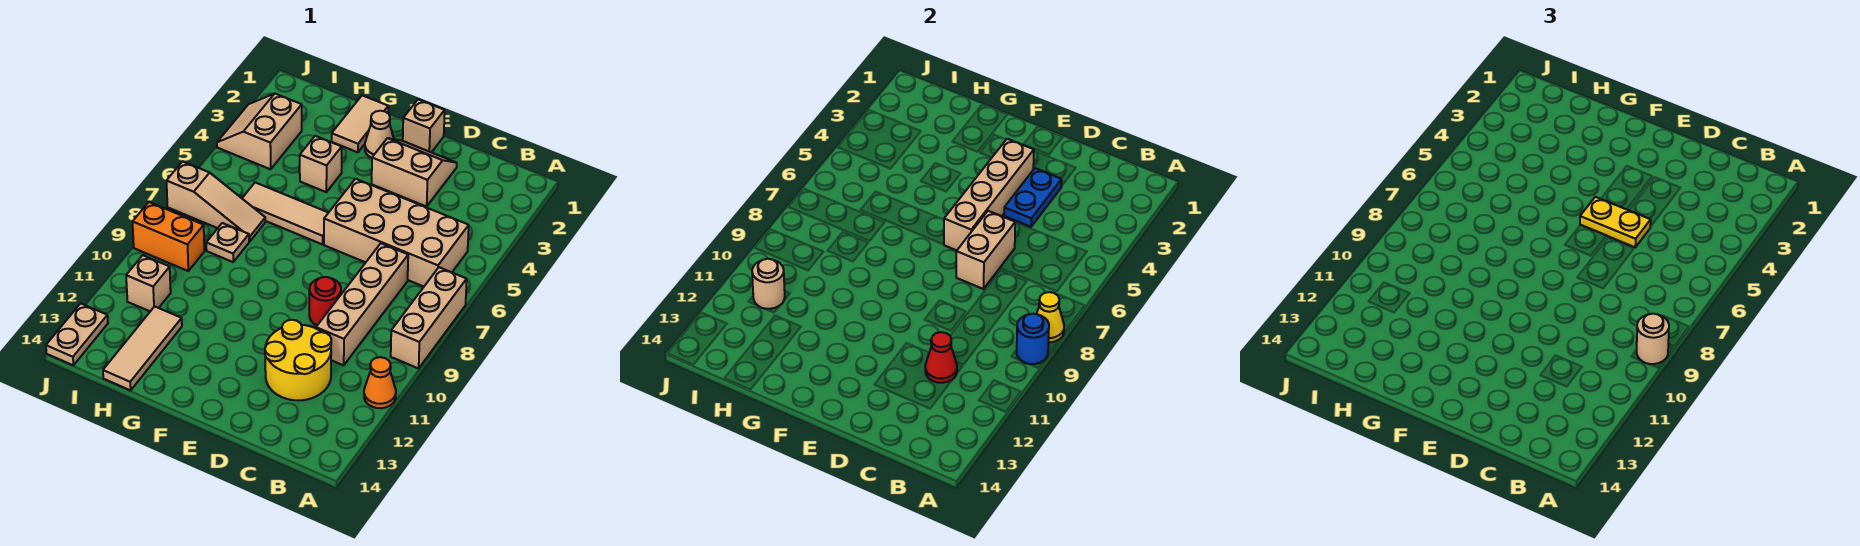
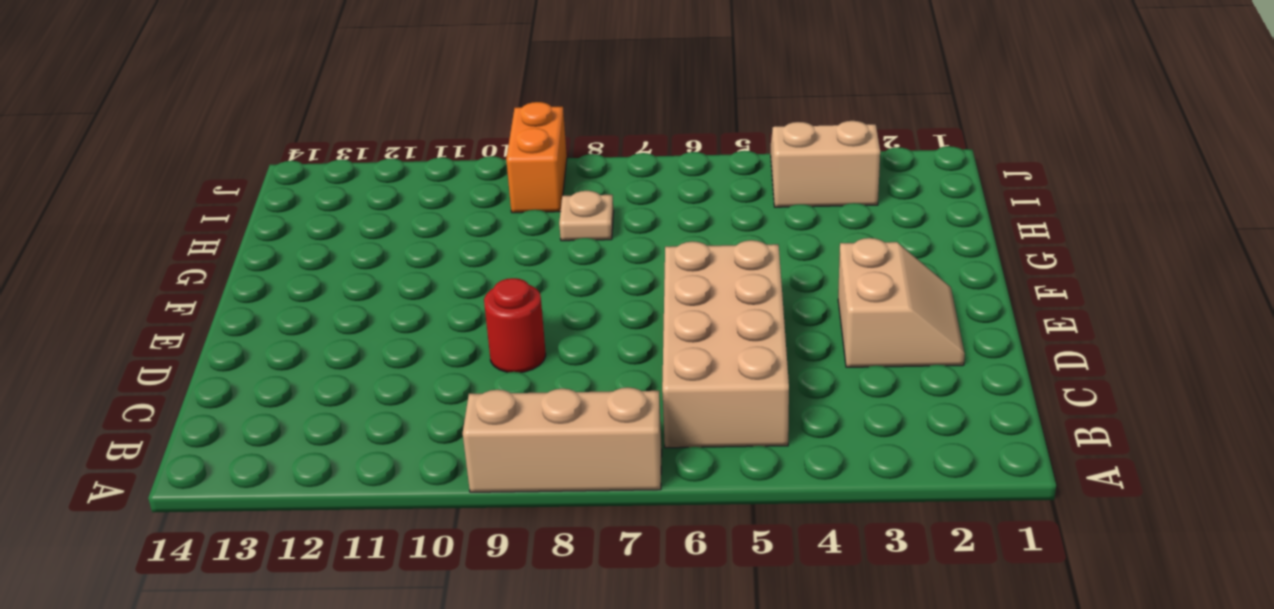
none -> orange 1x1 cone [364,357,396,408]
none -> tan 1x4 brick [316,243,408,365]
none -> yellow 2x2 round brick [265,320,331,400]

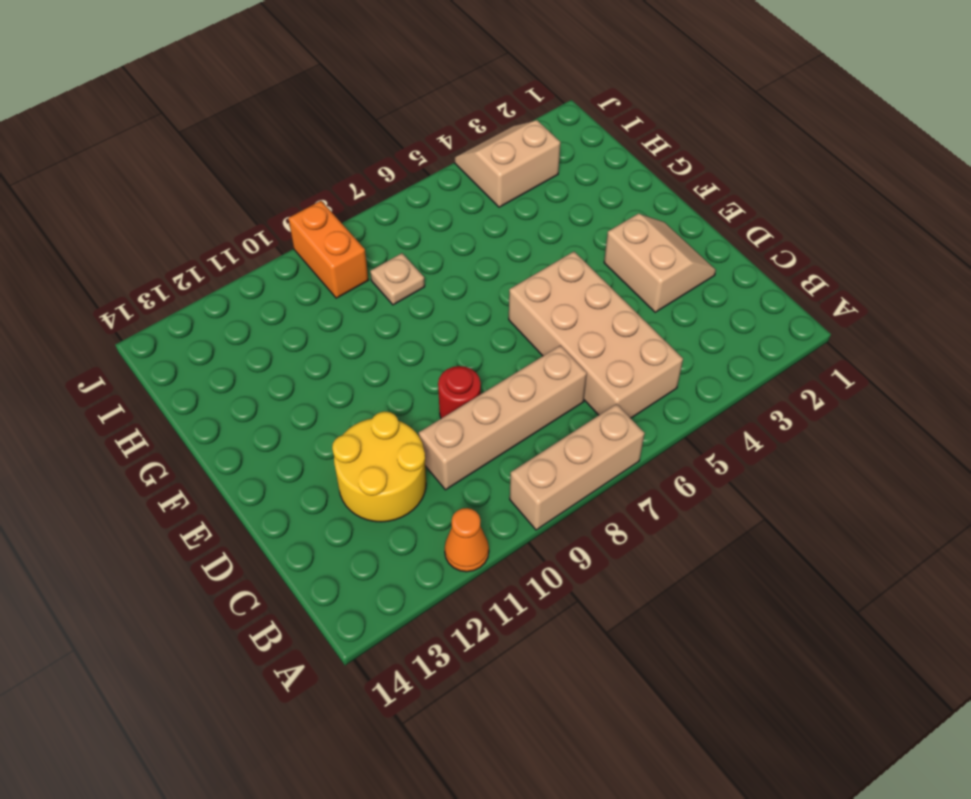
none -> tan 1x1 brick [403,99,445,152]
none -> tan 1x1 cone [365,111,394,158]
none -> tan 1x3 tile [242,182,328,244]

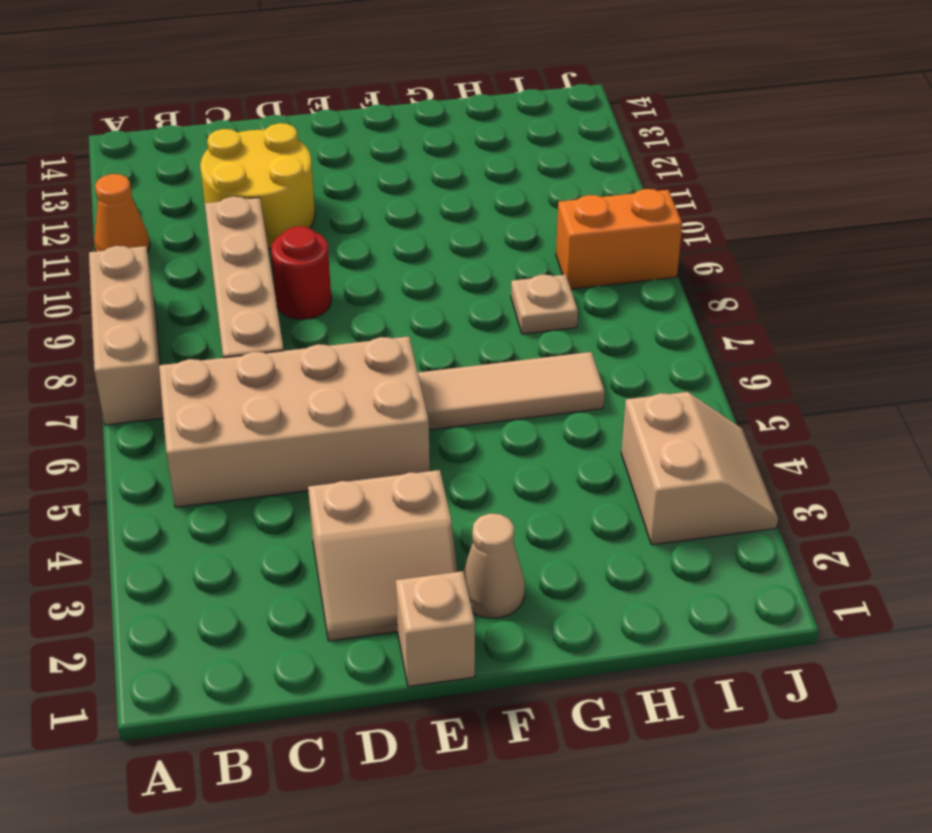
none -> tan 1x2 tile [332,95,388,152]
none -> tan 1x1 brick [300,136,342,192]
none -> tan 1x3 slope [167,161,265,242]

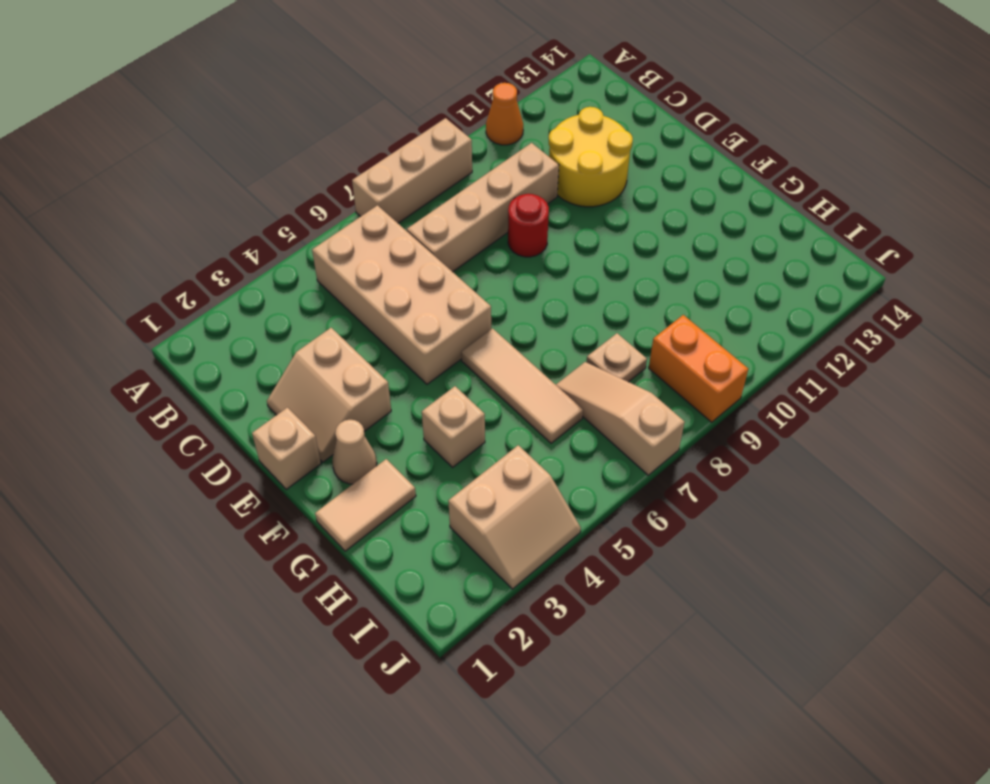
none -> tan 1x3 tile [103,306,182,390]
none -> tan 1x1 brick [126,255,171,311]
none -> tan 1x2 plate [46,303,108,365]

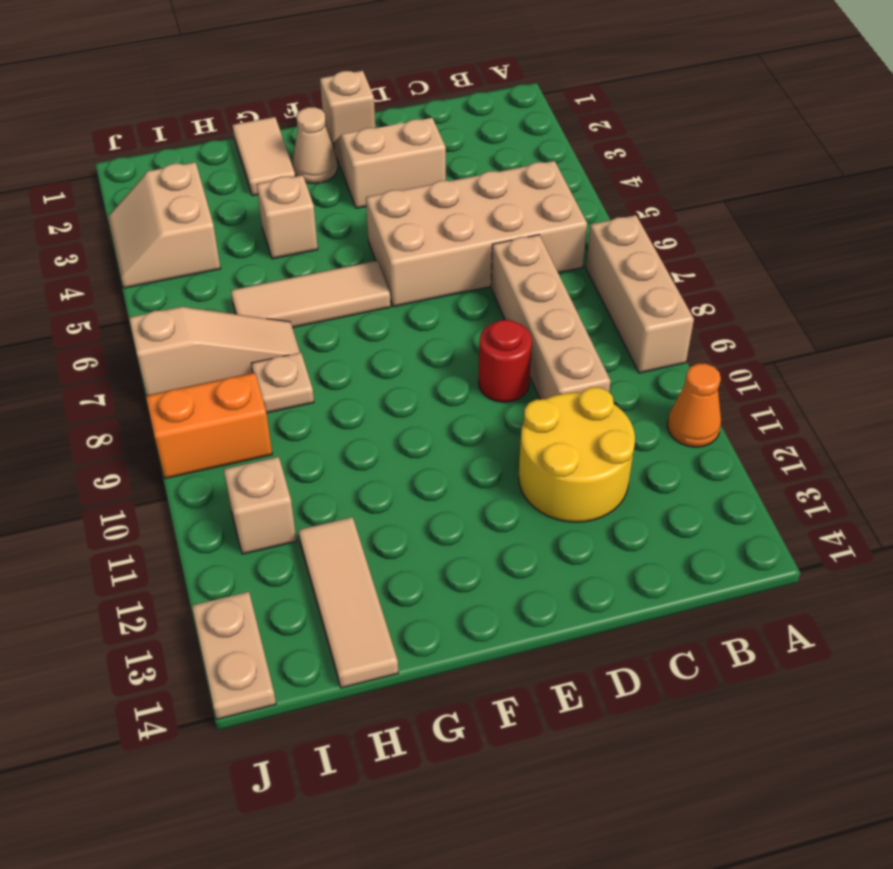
none -> yellow 1x1 cone [1037,292,1064,342]
none -> blue 1x1 round brick [1017,314,1049,364]
none -> red 1x1 cone [925,332,957,383]

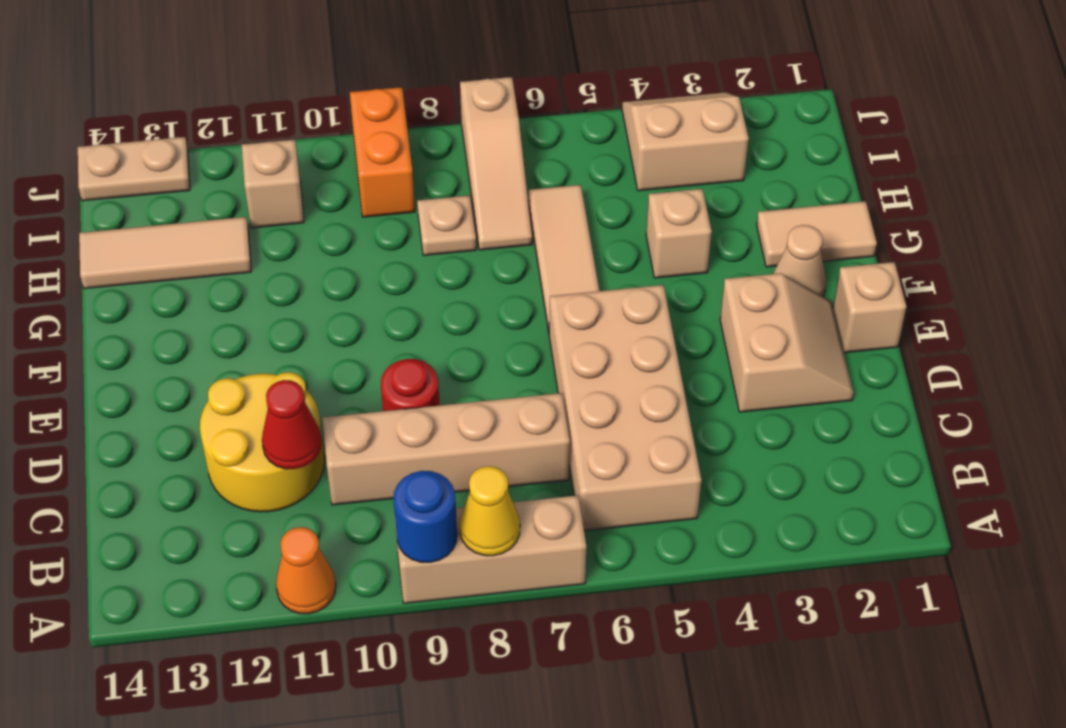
none -> blue 1x2 plate [1004,168,1062,227]
none -> tan 1x2 brick [956,211,1015,289]
none -> tan 1x4 brick [944,139,1034,250]

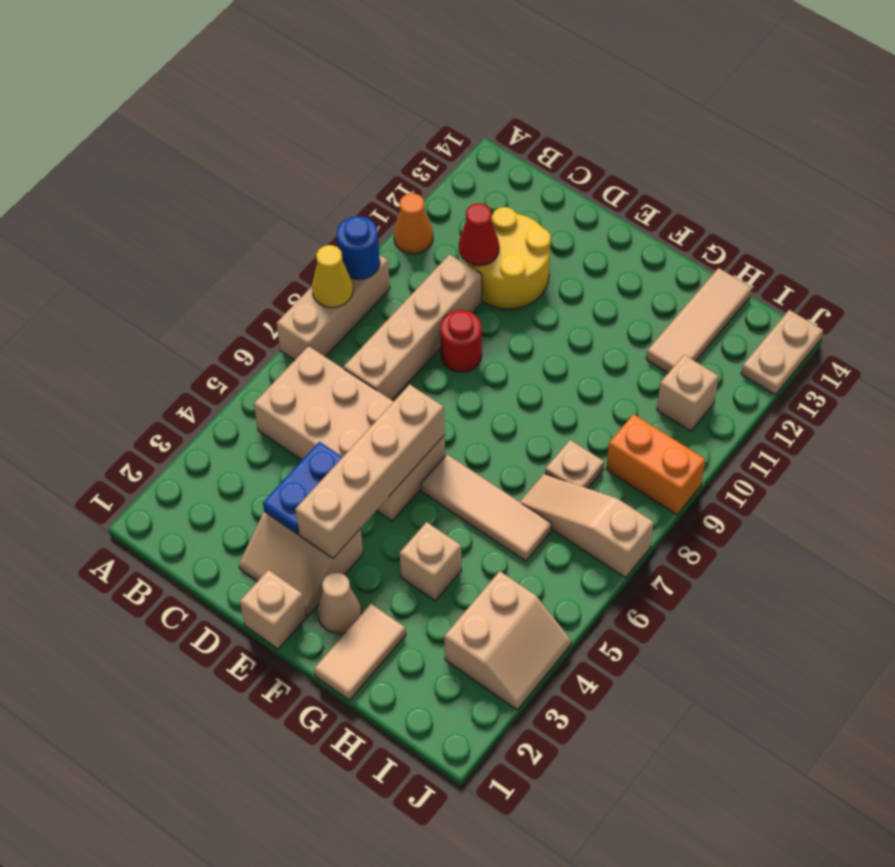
none -> tan 1x2 brick [956,211,1015,289]
none -> tan 1x1 round brick [752,259,785,309]
none -> tan 1x1 round brick [1637,314,1669,364]

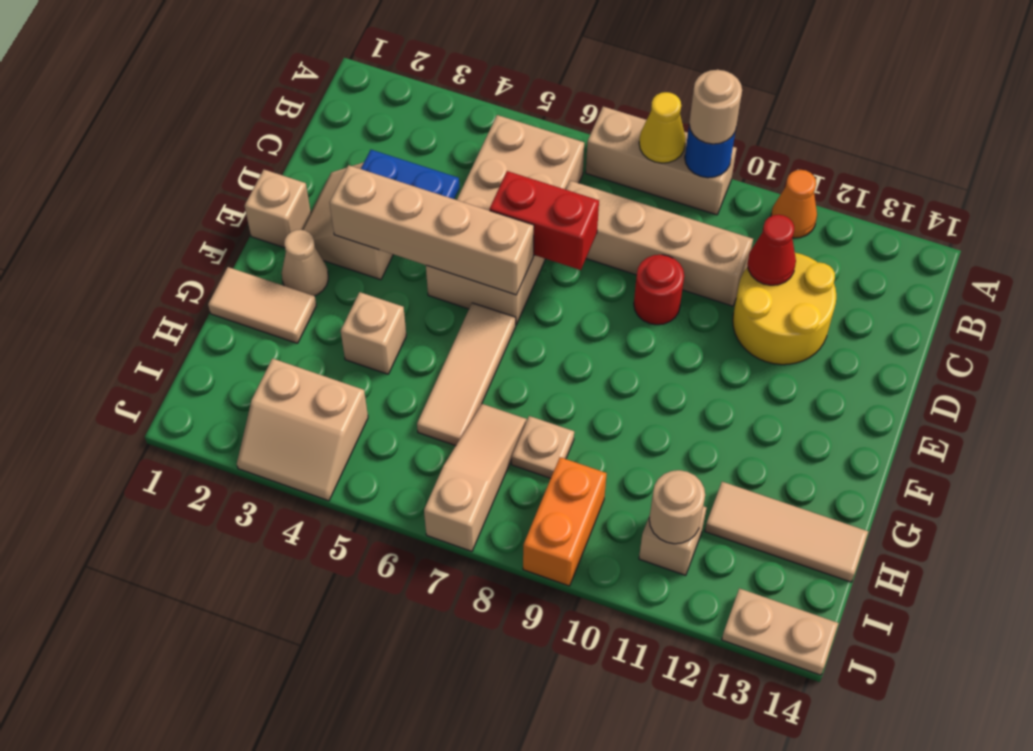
red 1x2 brick [490,171,599,270] -> tan 1x2 brick [956,211,1015,289]
none -> yellow 1x2 plate [1580,197,1651,247]

